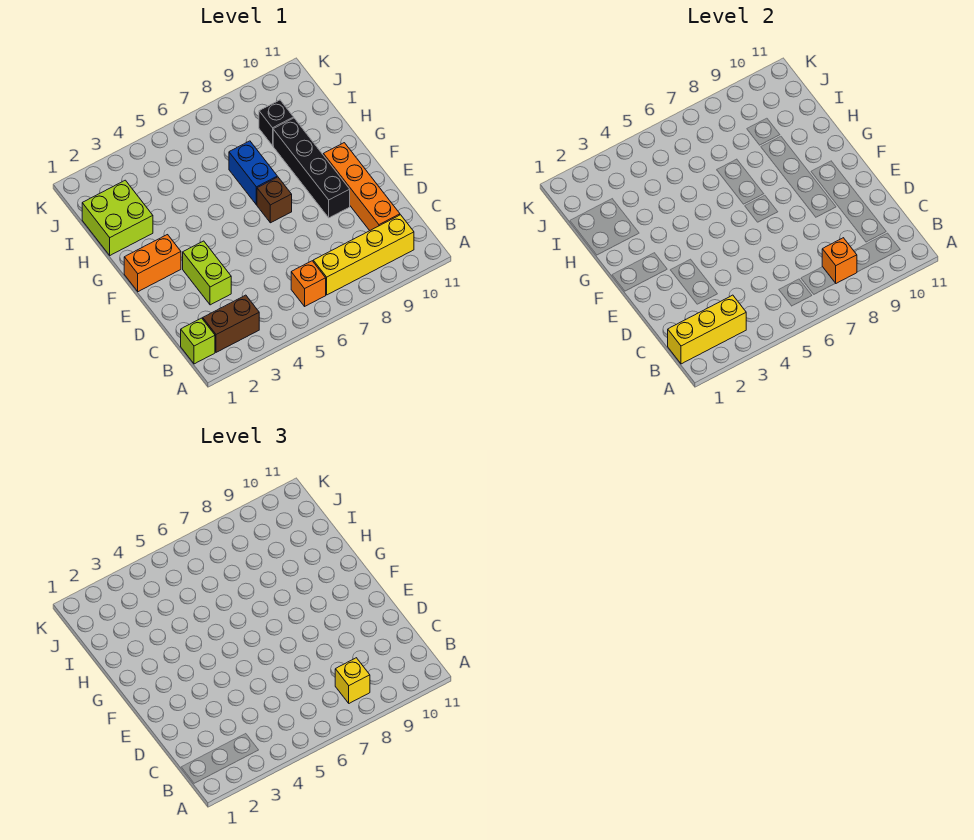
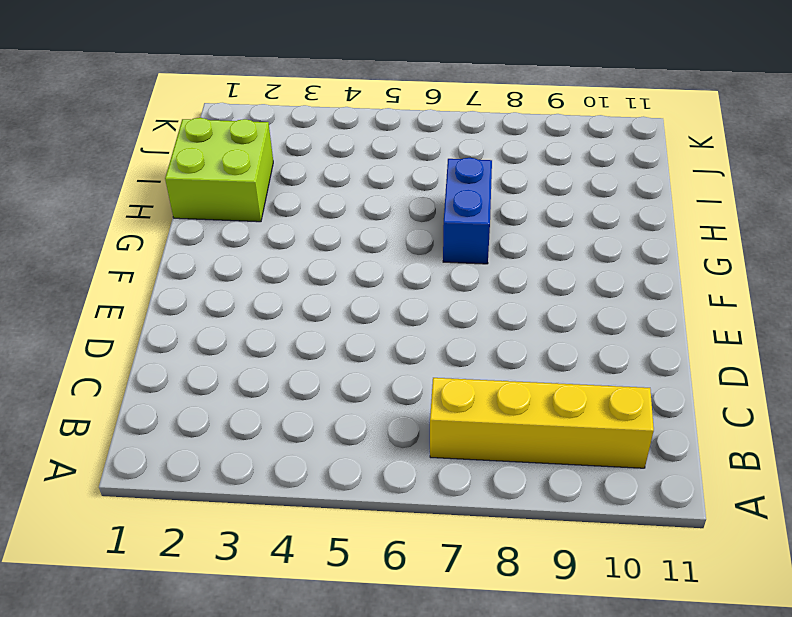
none -> lime 1x1 brick [181,318,215,364]
none -> brown 1x2 brick [203,295,259,352]
none -> orange 1x1 brick [291,261,326,306]

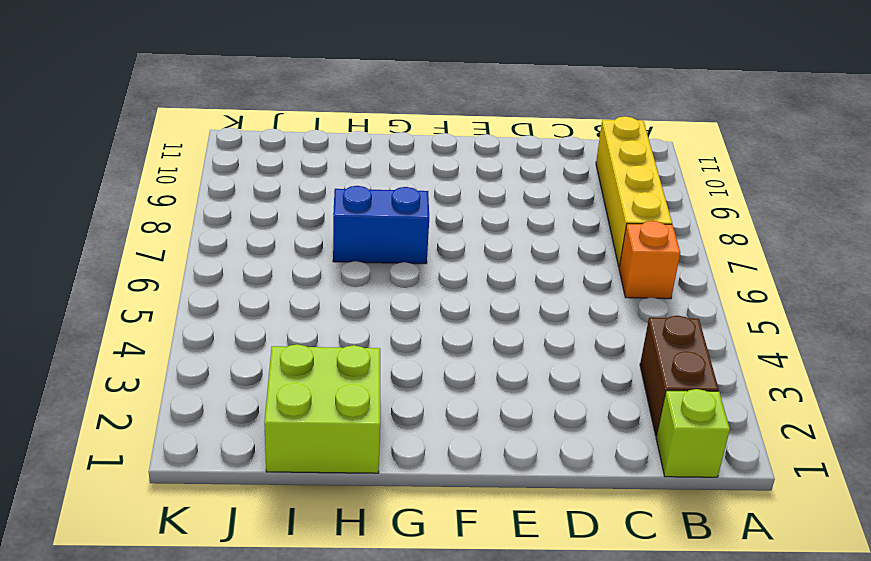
none -> orange 1x4 brick [323,143,400,231]
none -> lime 1x2 brick [183,241,231,305]
none -> black 1x4 brick [273,118,350,218]

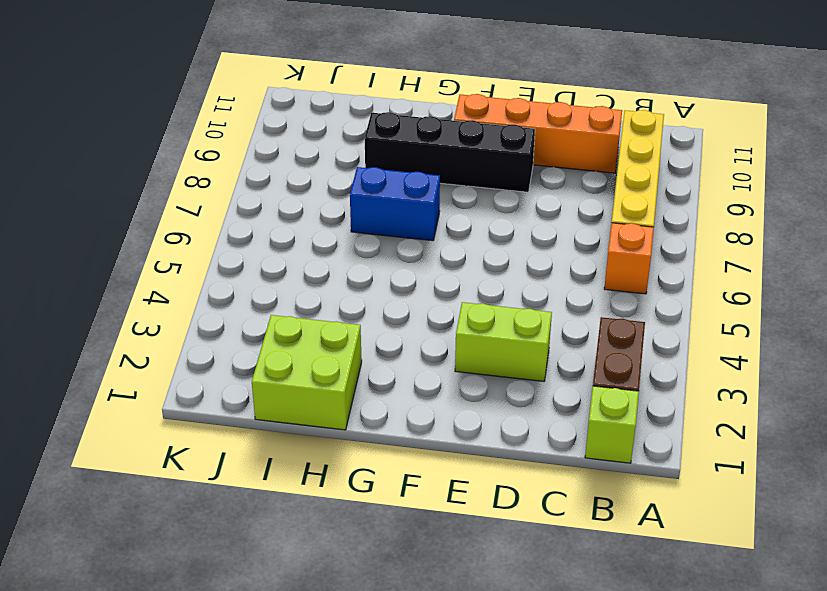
none -> orange 1x2 brick [124,235,181,292]
none -> brown 1x1 brick [257,177,292,223]
none -> black 1x1 brick [259,100,294,146]

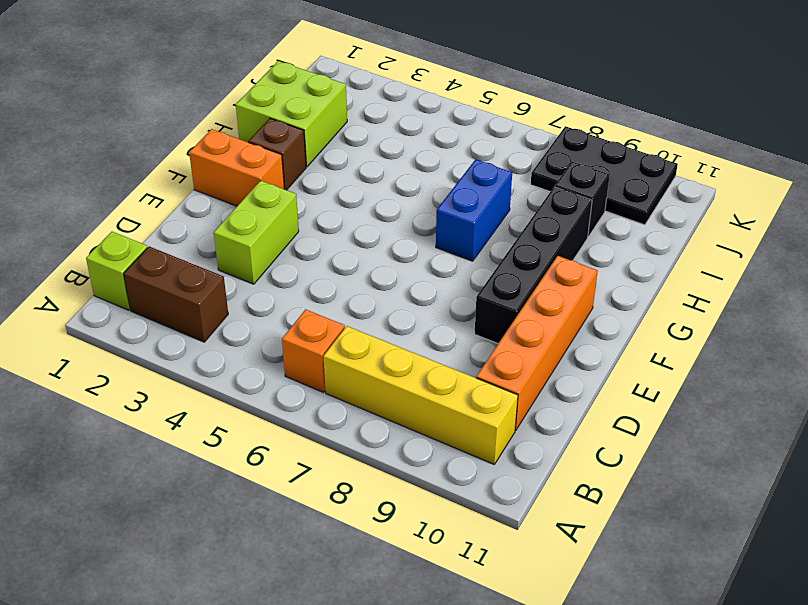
brown 1x1 brick [248,118,306,190] -> brown 1x1 brick moved to [257,177,292,223]
black 2x3 plate [531,126,678,225] -> none
none -> yellow 1x3 brick [668,295,746,364]
none -> orange 1x1 brick [822,238,857,283]
none -> yellow 1x1 brick [335,658,370,703]

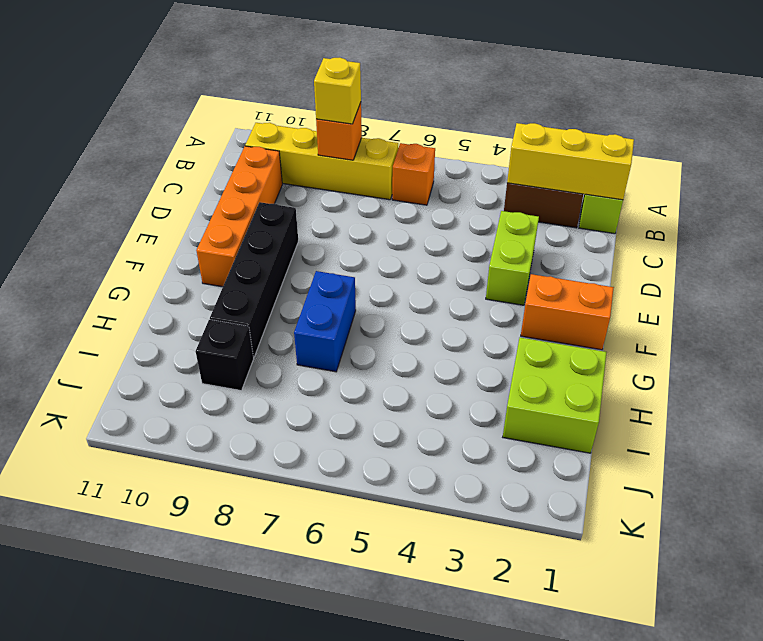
none -> brown 1x1 brick [257,177,292,223]

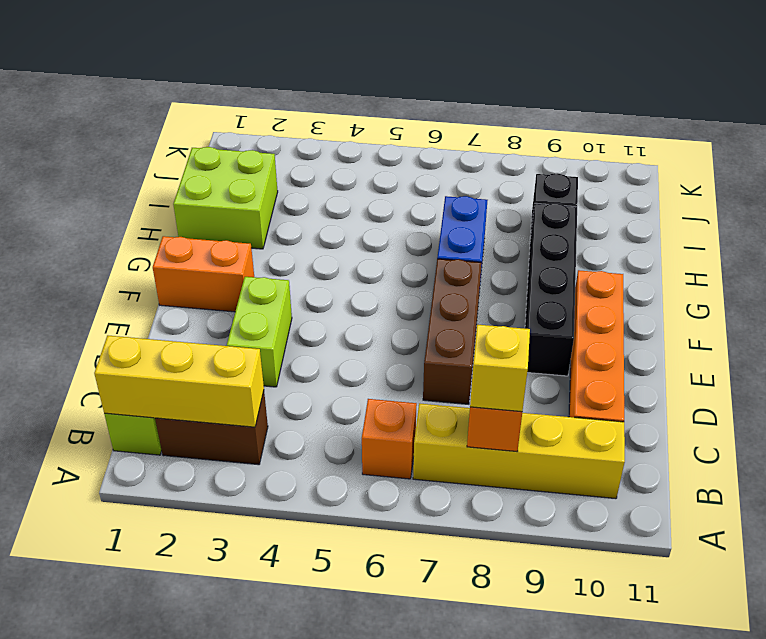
brown 1x3 brick [423,259,482,404] -> brown 1x1 brick [257,177,292,223]

